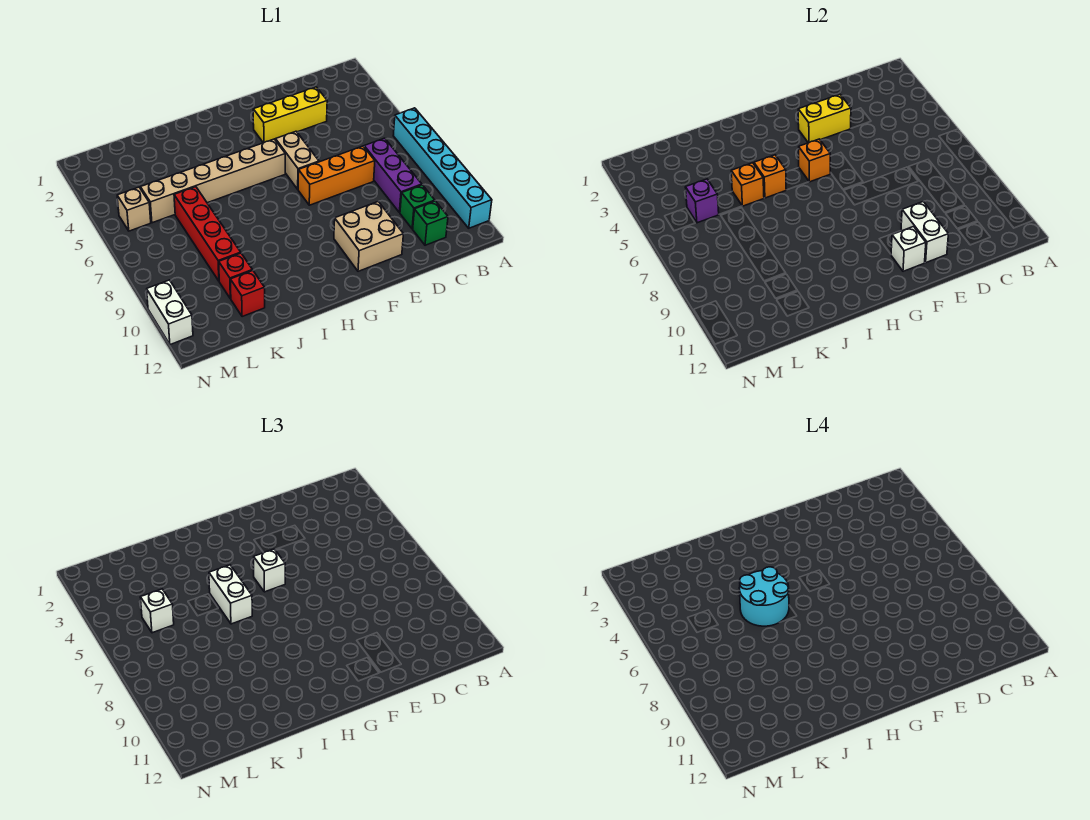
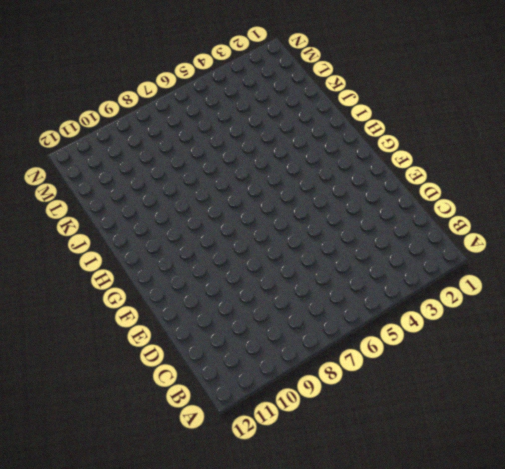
none -> cyan 1x6 brick [393,108,492,228]
none -> purple 1x3 brick [364,138,422,213]
none -> green 1x1 brick [400,185,435,229]

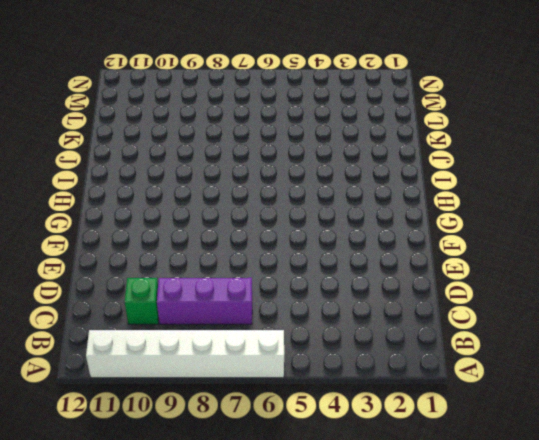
white 1x6 brick [86,330,284,378] -> cyan 1x6 brick [393,108,492,228]
none -> green 1x1 brick [413,201,448,245]
none -> yellow 1x3 brick [253,87,327,143]
none -> orange 1x3 brick [298,146,375,205]

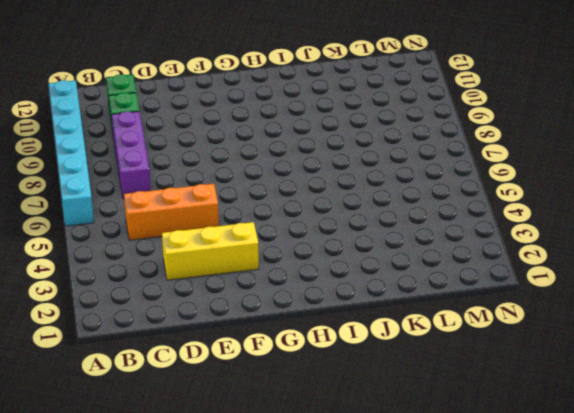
orange 1x3 brick [124,184,219,240] -> orange 1x3 brick moved to [298,146,375,205]
none -> tan 2x2 brick [334,201,403,271]
none -> tan 1x2 brick [276,131,319,189]
none -> tan 1x6 brick [140,139,285,223]

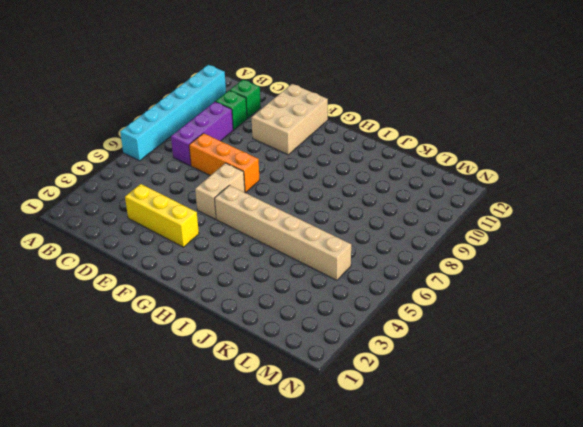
tan 2x3 brick [252,84,328,155] -> tan 2x2 brick [334,201,403,271]
none -> red 1x4 brick [174,187,241,281]
none -> red 1x1 brick [219,253,252,299]
none -> red 1x1 brick [230,270,265,317]

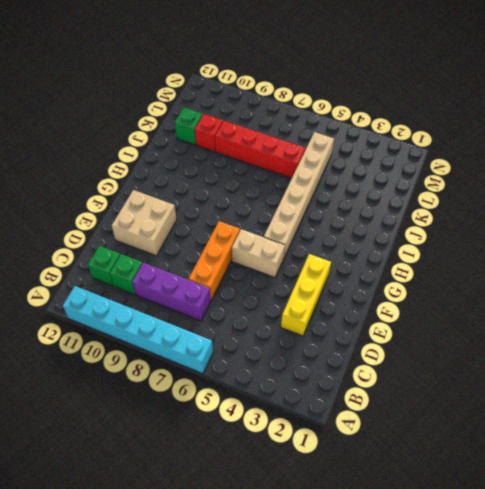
green 1x1 brick [175,108,203,145] -> red 1x1 brick [230,270,265,317]
none -> tan 1x1 brick [117,187,151,231]
none -> white 1x2 brick [147,280,193,345]
none -> yellow 1x2 brick [798,94,851,143]

